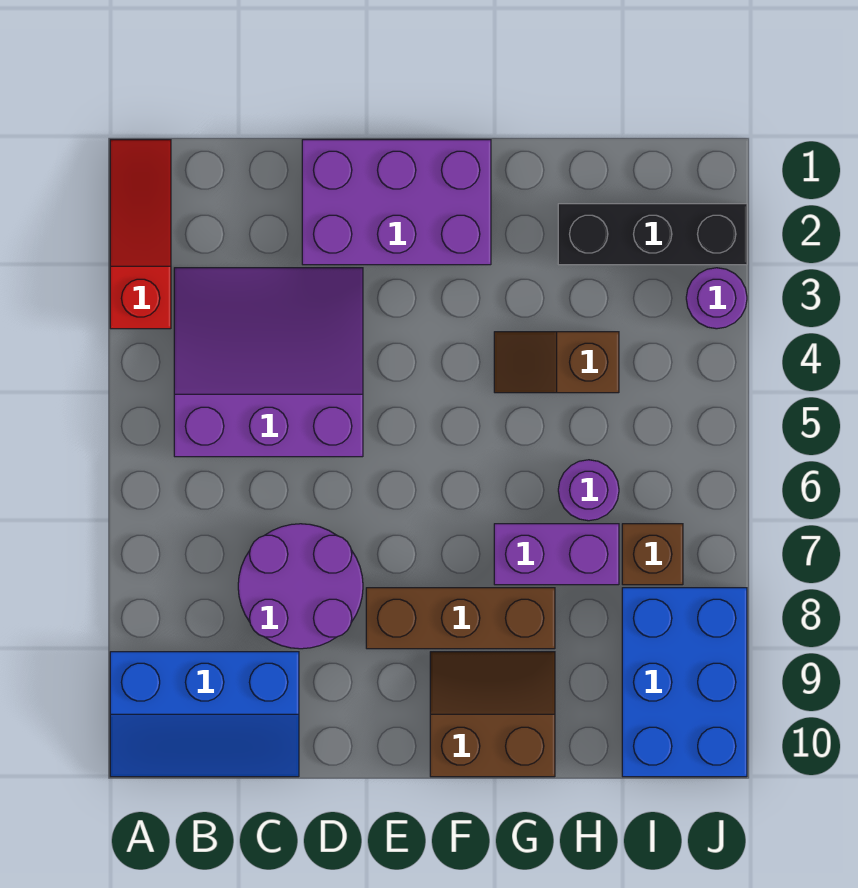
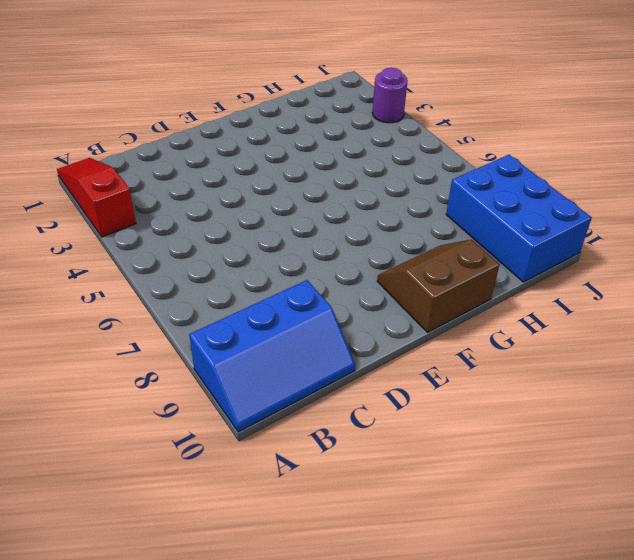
none -> purple 3x3 slope [174,268,363,457]
none -> purple 2x2 round brick [238,524,363,649]
none -> purple 2x3 brick [302,140,491,265]

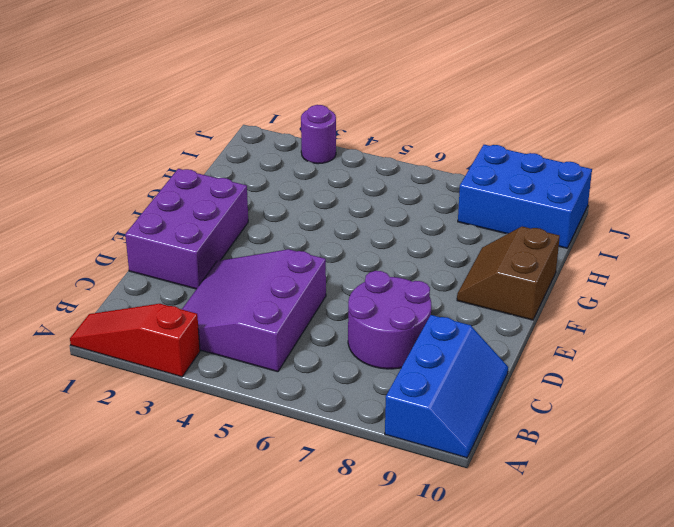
none -> brown 1x3 brick [366,588,555,649]
none -> brown 1x2 slope [494,332,619,393]
none -> purple 1x2 brick [494,524,619,585]

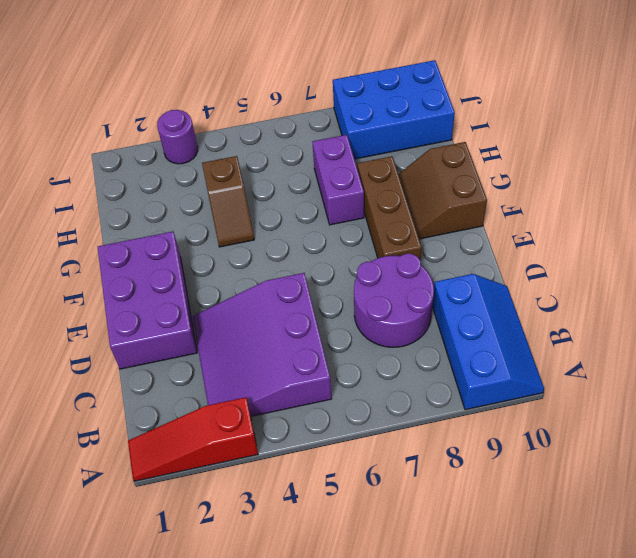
none -> black 1x3 brick [558,204,747,265]
none -> purple 1x1 round brick [558,460,619,521]
none -> brown 1x1 brick [622,524,683,585]

